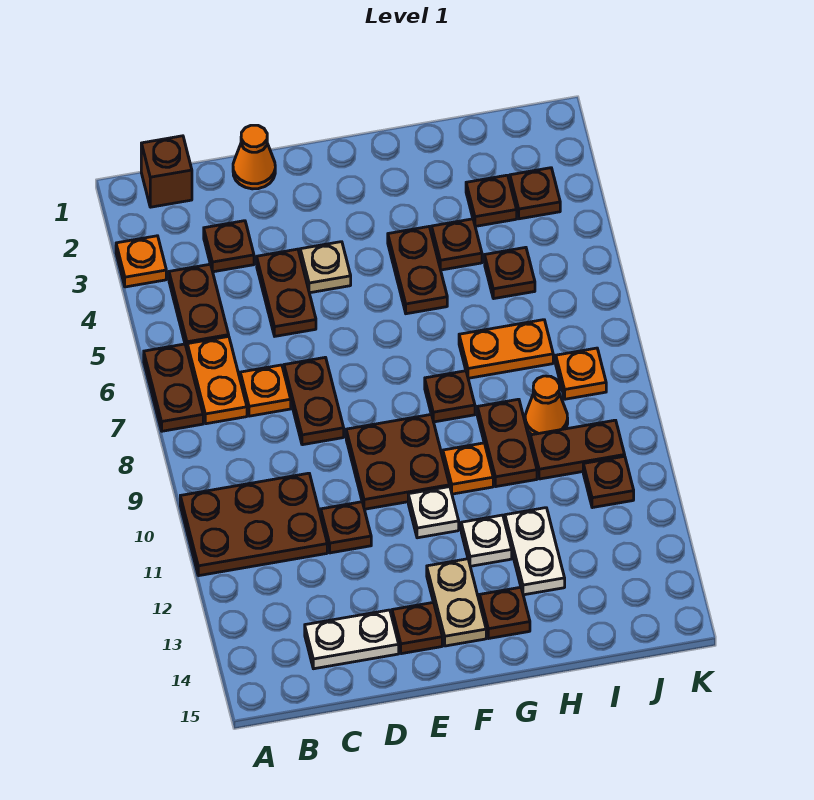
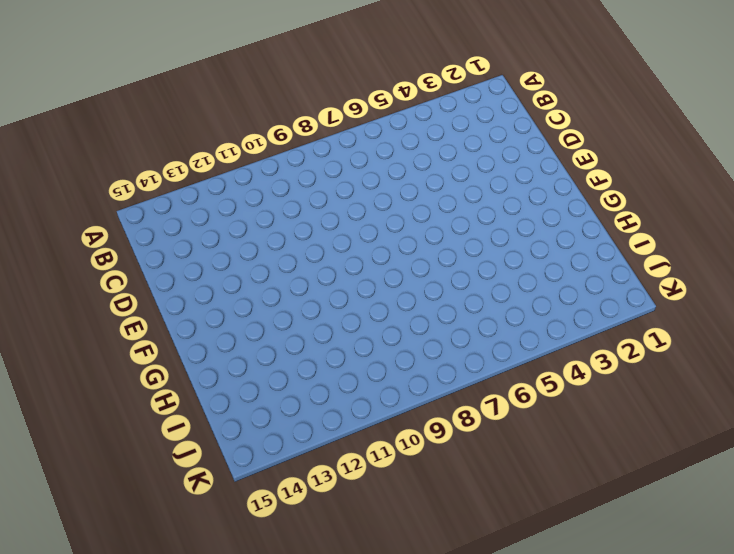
none -> orange 1x1 plate [116,236,166,287]
none -> brown 1x2 plate [144,344,203,431]
none -> brown 2x3 plate [180,473,327,576]
none -> brown 1x1 brick [141,136,192,207]

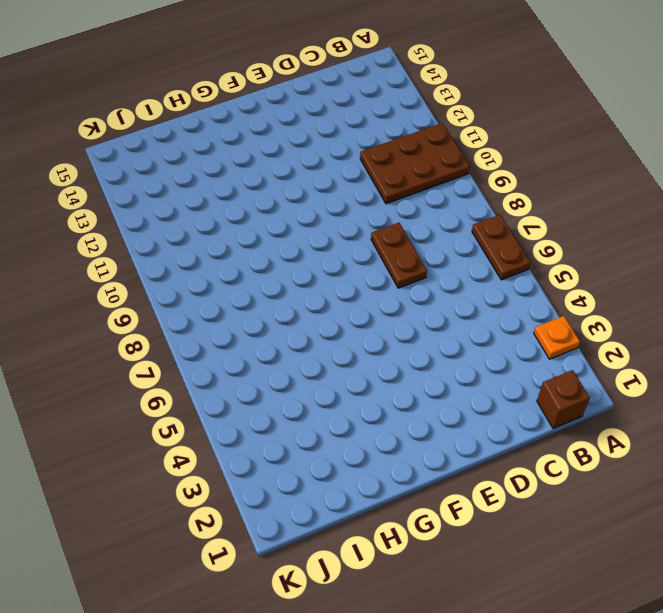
none -> brown 1x2 plate [169,264,229,349]
none -> orange 1x2 plate [187,336,247,424]
none -> brown 1x1 plate [204,221,254,272]
none -> orange 1x1 plate [240,365,291,416]

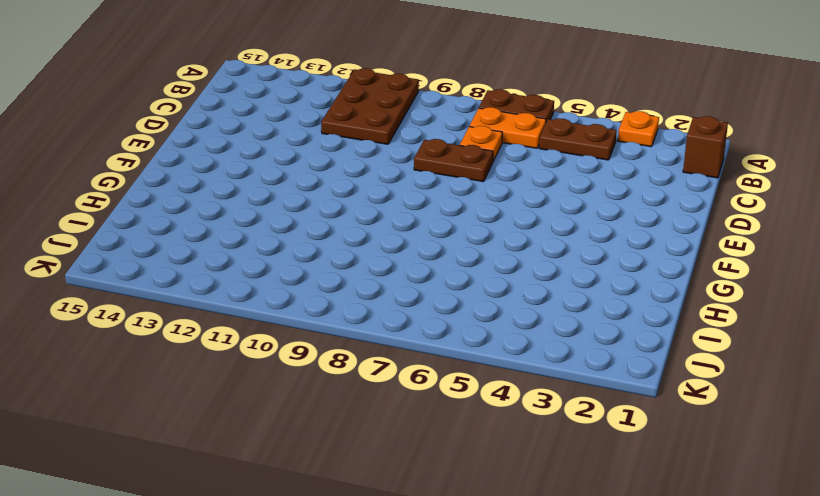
none -> brown 1x1 plate [204,221,254,272]
none -> white 1x2 plate [305,610,399,669]
none -> orange 1x1 cone [233,125,275,189]
none -> brown 1x2 plate [257,249,316,336]

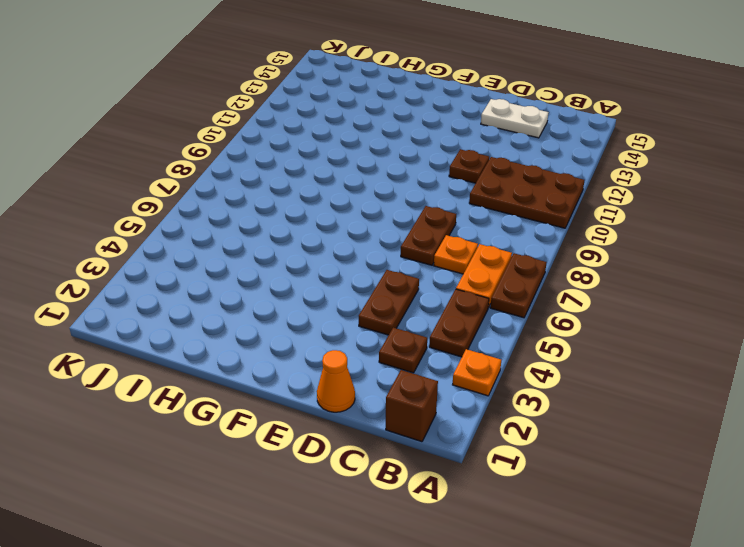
none -> tan 1x1 plate [300,242,351,293]
none -> brown 2x2 plate [346,414,450,509]
none -> brown 1x1 plate [392,602,442,654]
none -> white 1x1 plate [408,487,459,538]

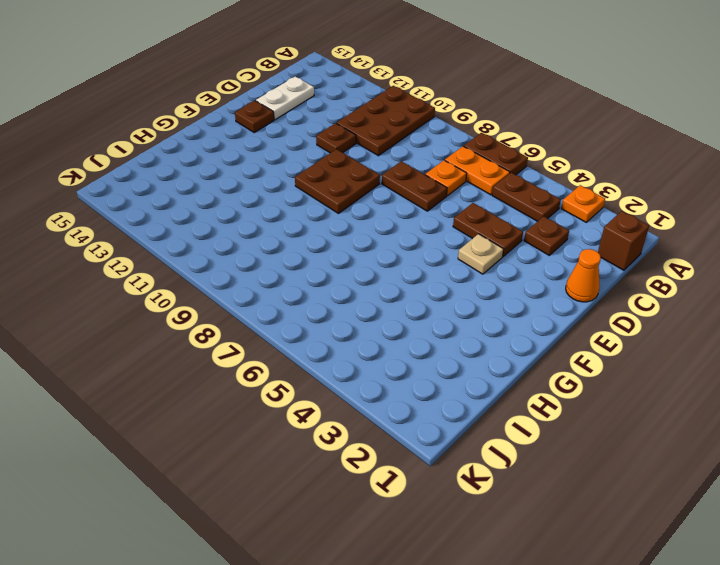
none -> white 1x1 plate [408,487,459,538]
none -> tan 1x2 plate [427,559,486,646]
none -> brown 1x2 plate [388,227,447,314]
none -> brown 1x1 plate [425,371,475,422]

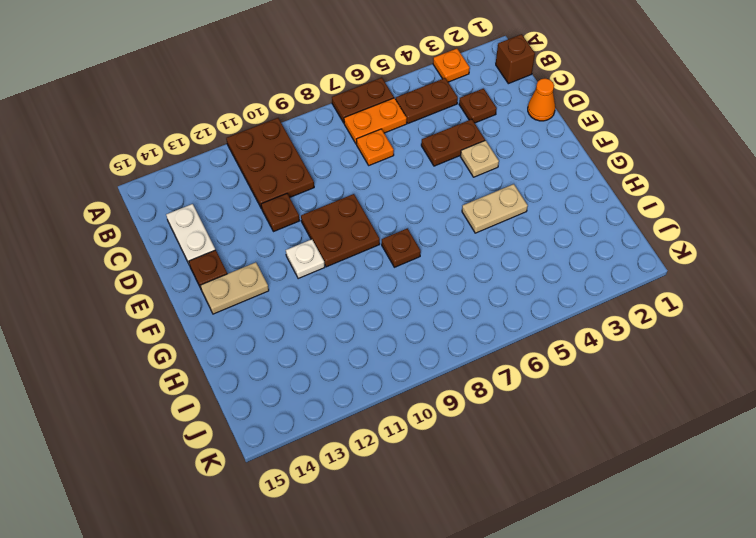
tan 1x2 plate [462,184,528,233] -> brown 1x2 plate [388,227,447,314]
none -> brown 1x2 plate [284,357,344,445]
none -> orange 1x1 plate [443,443,493,494]
none -> white 1x1 plate [461,515,512,566]
none -> brown 1x1 plate [480,587,530,638]

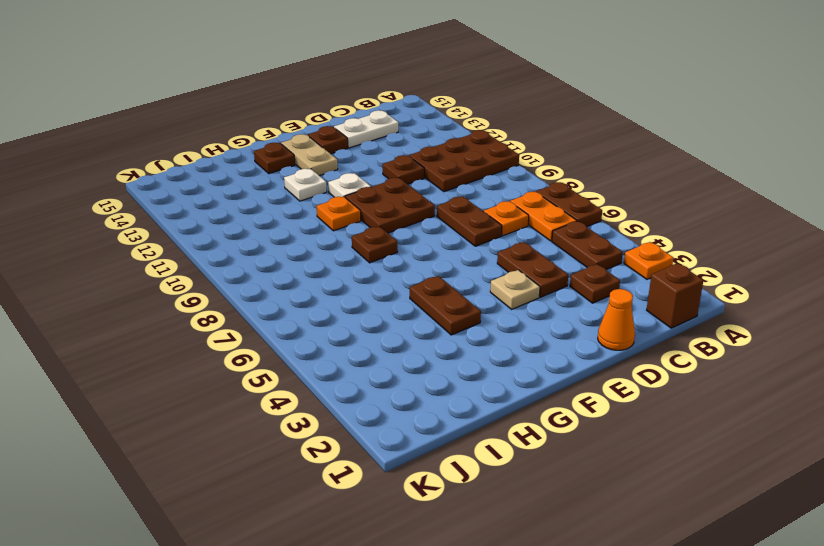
none -> brown 1x1 plate [432,219,482,270]
none -> orange 1x2 plate [459,320,553,378]
none -> brown 1x2 plate [477,399,537,487]
none -> white 1x2 plate [505,508,565,595]

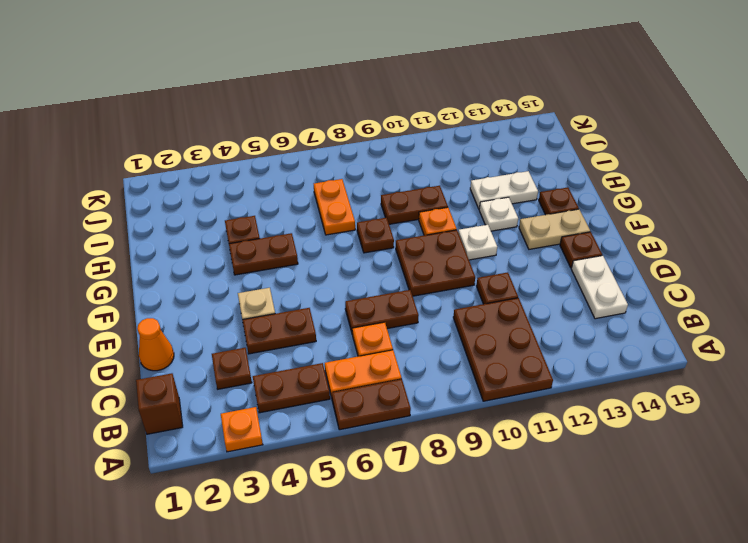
none -> brown 1x1 plate [466,175,517,226]
none -> brown 1x1 plate [485,247,535,299]
none -> orange 1x1 cone [525,376,568,435]
none -> brown 1x2 plate [530,420,625,479]

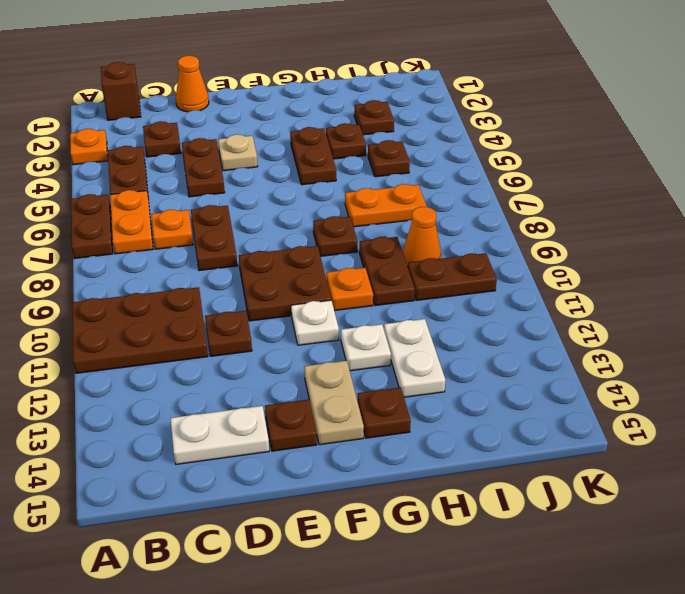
none -> brown 1x1 plate [510,168,560,219]
none -> orange 1x1 plate [556,348,606,399]
none -> brown 1x1 plate [583,456,634,508]

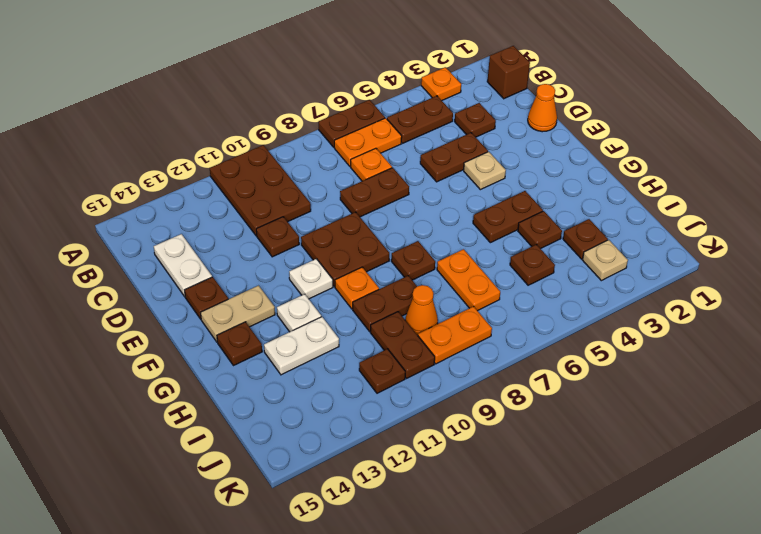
tan 1x1 plate [583,240,628,281] -> brown 1x1 plate [510,168,560,219]
orange 1x2 plate [418,307,492,364] -> orange 1x1 plate [556,348,606,399]

